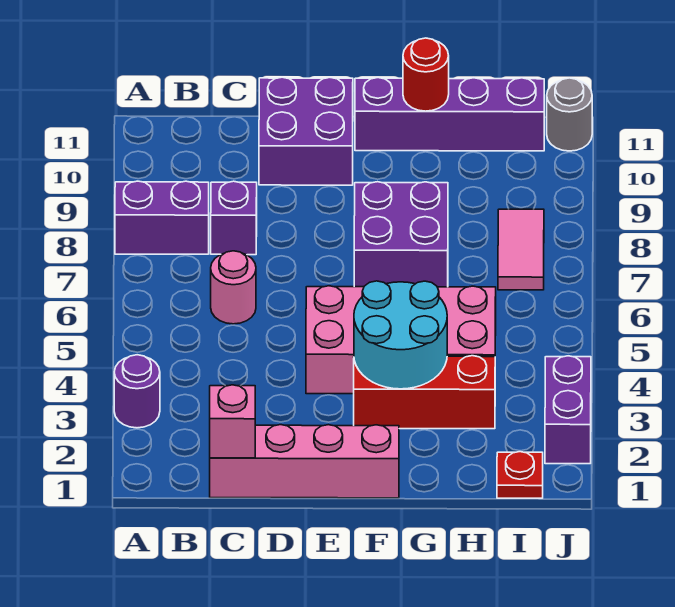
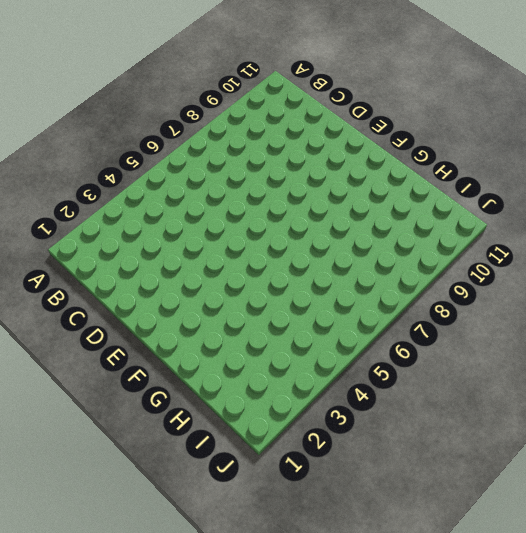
none -> purple 1x1 round brick [114,355,160,428]
none -> purple 1x2 brick [115,181,209,254]
none -> pink 1x4 brick [210,425,399,498]

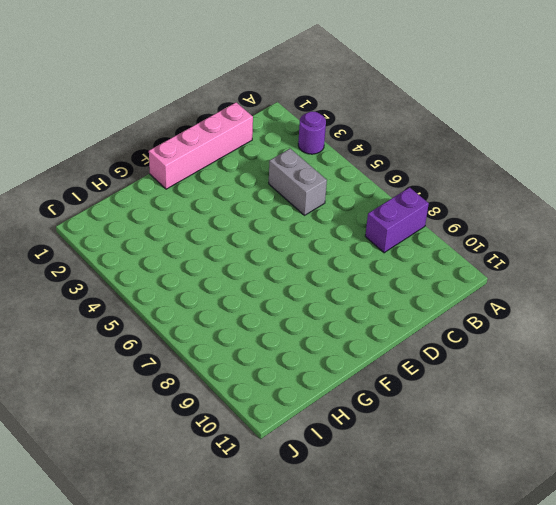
grey 1x2 brick [269,149,327,215] -> none
none -> pink 1x1 round brick [211,251,256,324]
none -> purple 1x1 brick [211,181,257,255]
none -> purple 2x2 brick [259,77,353,185]

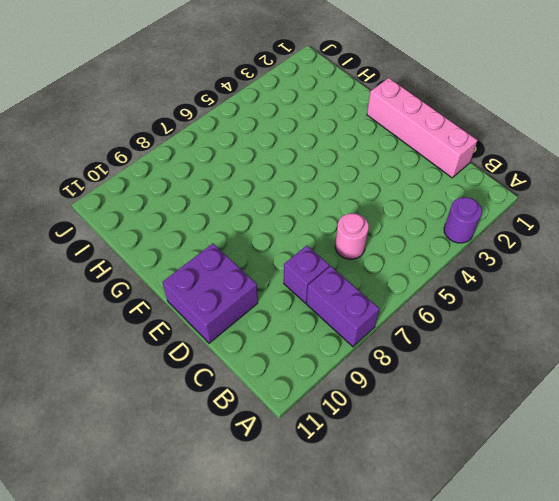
none -> pink 2x4 brick [306,286,496,394]
none -> red 1x3 brick [354,356,495,429]
none -> purple 2x2 brick [354,182,448,287]

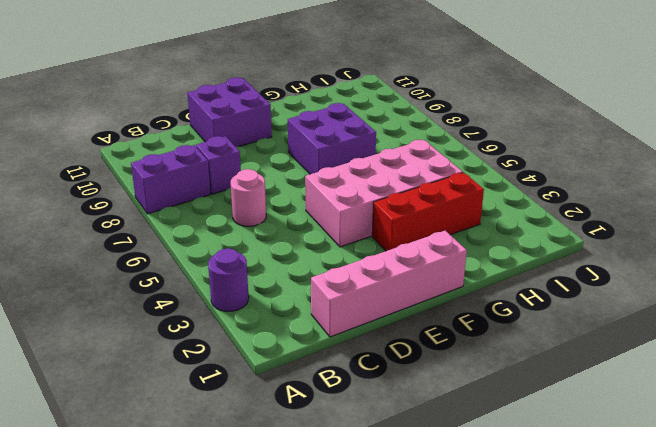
none -> purple 1x4 brick [355,78,544,151]
none -> red 1x1 plate [497,452,543,498]
none -> pink 1x2 tile [498,209,544,290]

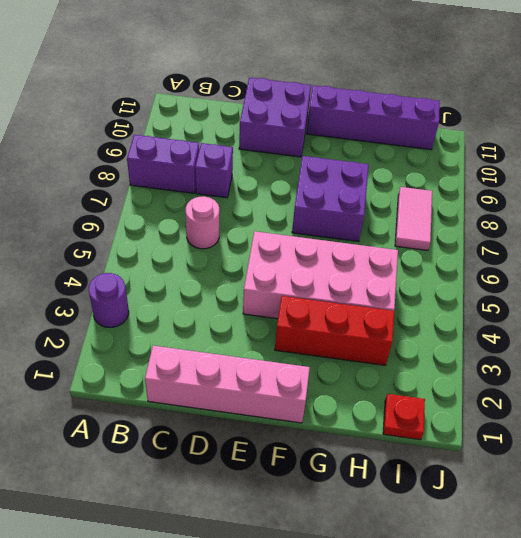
none -> purple 1x2 brick [545,356,591,464]
none -> grey 1x1 round brick [547,78,592,151]
none -> pink 1x1 brick [210,385,255,458]

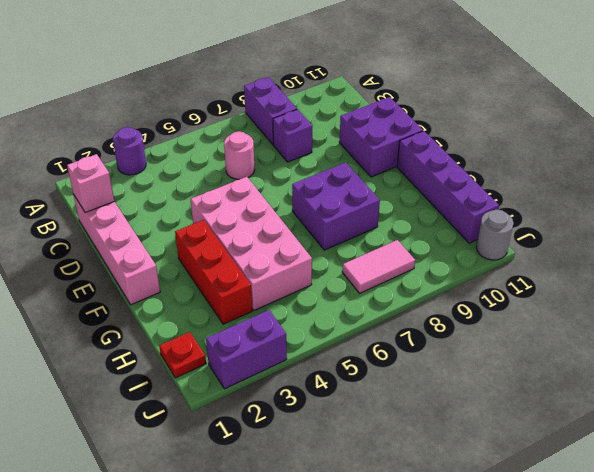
none -> cyan 2x2 round brick [354,281,447,389]
none -> red 1x1 round brick [403,38,449,111]

